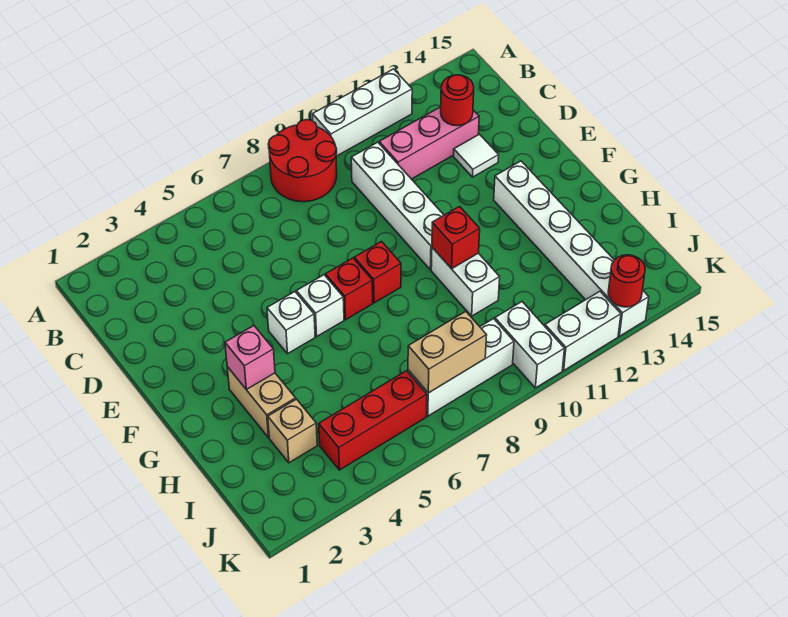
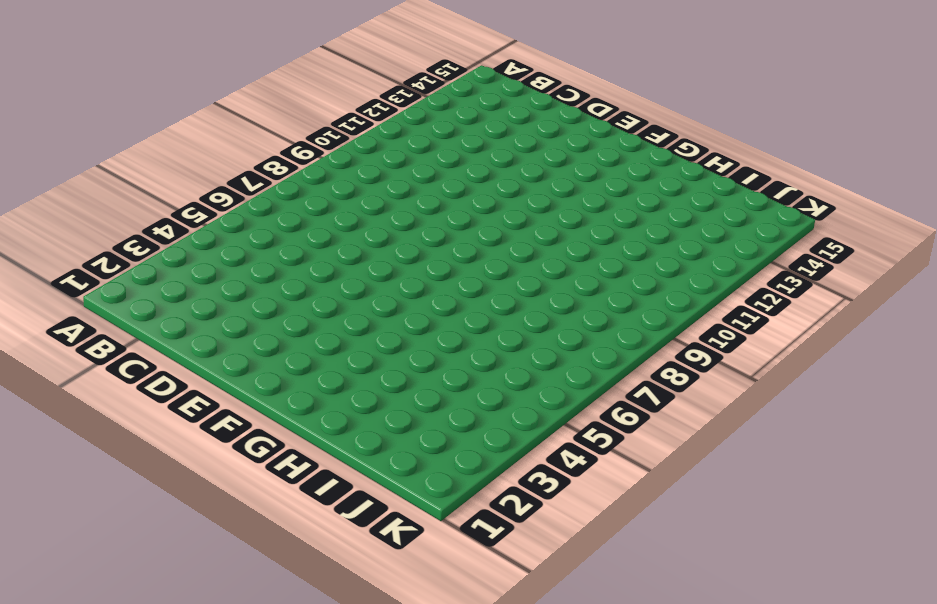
none -> red 2x2 round brick [269,120,337,202]
none -> white 1x3 brick [313,69,412,156]
none -> white 1x4 brick [351,142,444,270]

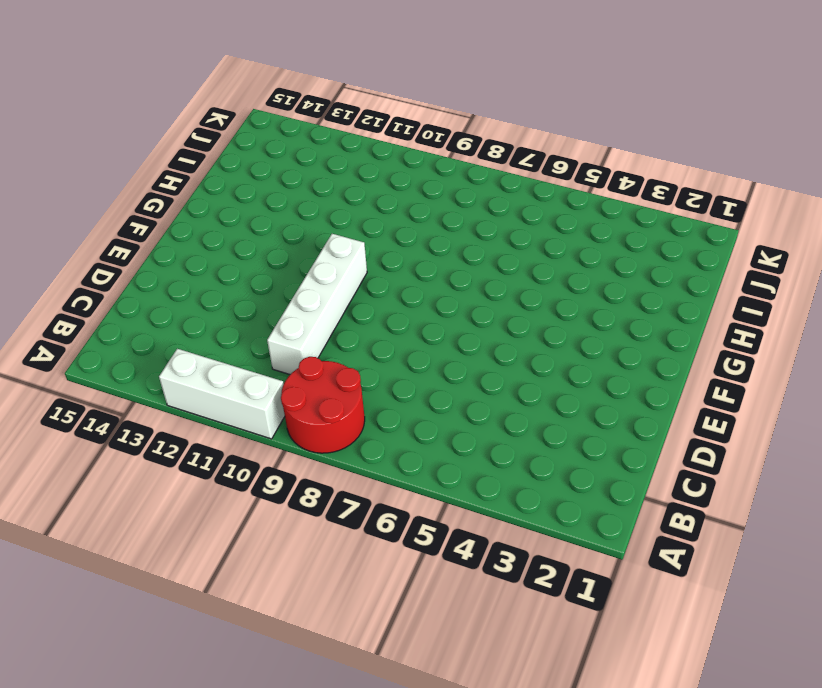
none -> pink 1x3 brick [379,107,479,179]
none -> white 1x1 tile [454,134,499,177]
none -> white 1x1 brick [267,292,315,354]

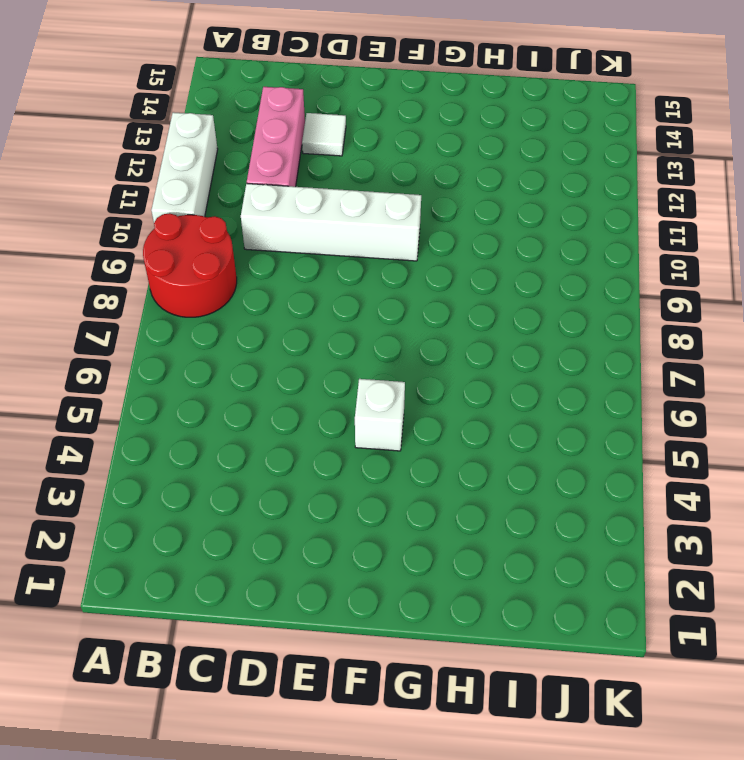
none -> white 1x1 brick [296,275,344,336]
none -> red 1x1 brick [326,258,373,320]
none -> red 1x1 brick [354,242,401,303]

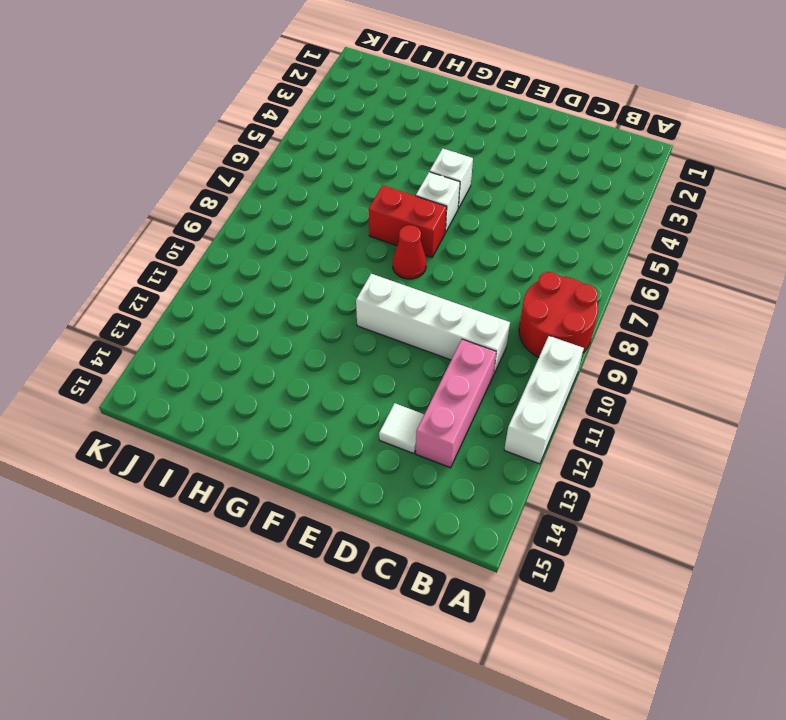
red 1x2 brick [369,186,447,257] -> red 1x1 brick [326,258,373,320]
red 1x1 cone [393,225,426,279] -> red 1x1 brick [354,242,401,303]
none -> white 1x6 brick [494,161,649,336]
none -> tan 1x2 brick [227,367,296,438]
none -> white 1x2 brick [431,248,500,316]

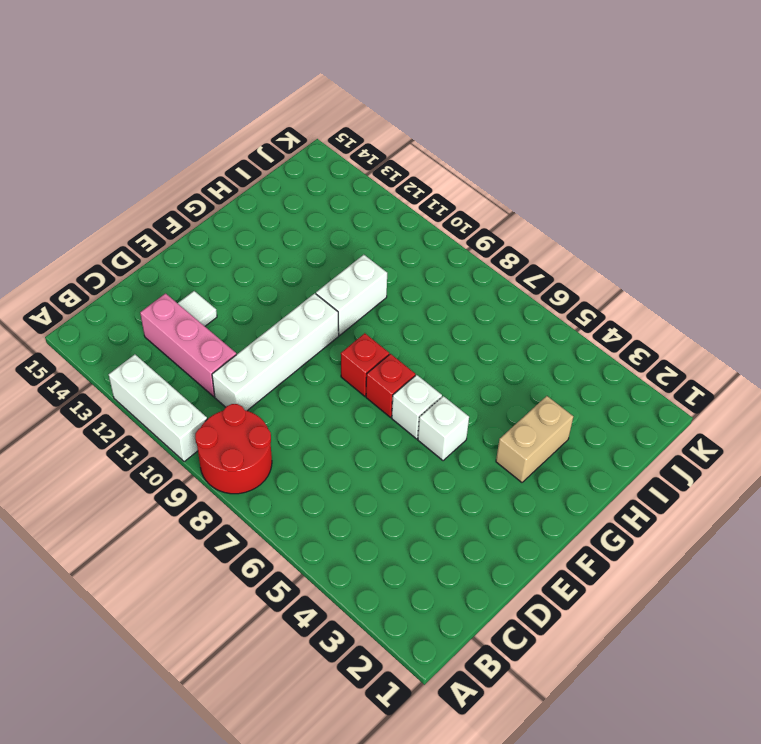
none -> white 1x6 brick [494,161,649,336]
none -> tan 1x1 brick [268,399,317,463]
none -> red 1x3 brick [319,371,427,470]

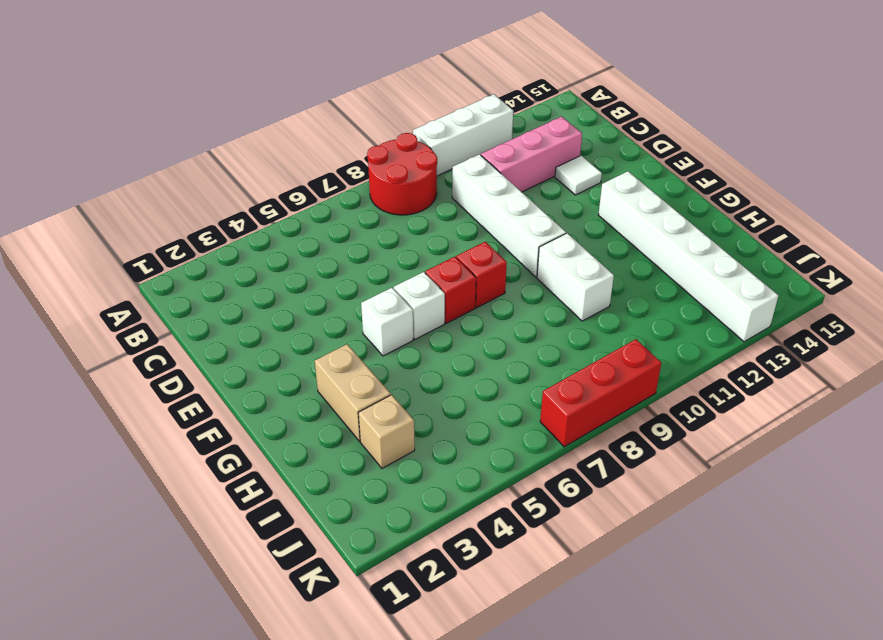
red 1x3 brick [540,339,661,447] -> red 1x3 brick moved to [319,371,427,470]
none -> white 1x3 brick [408,319,514,416]
none -> white 1x2 brick [495,302,564,388]
none -> white 1x2 brick [545,291,621,370]

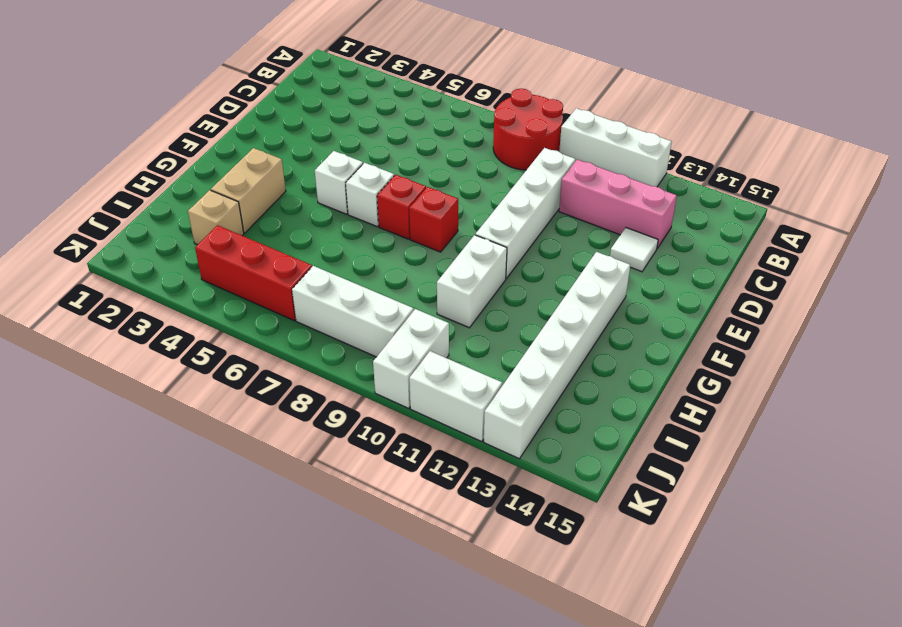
none -> red 1x1 round brick [441,75,474,126]
none -> pink 1x1 brick [225,326,275,389]
none -> red 1x1 brick [432,207,480,269]

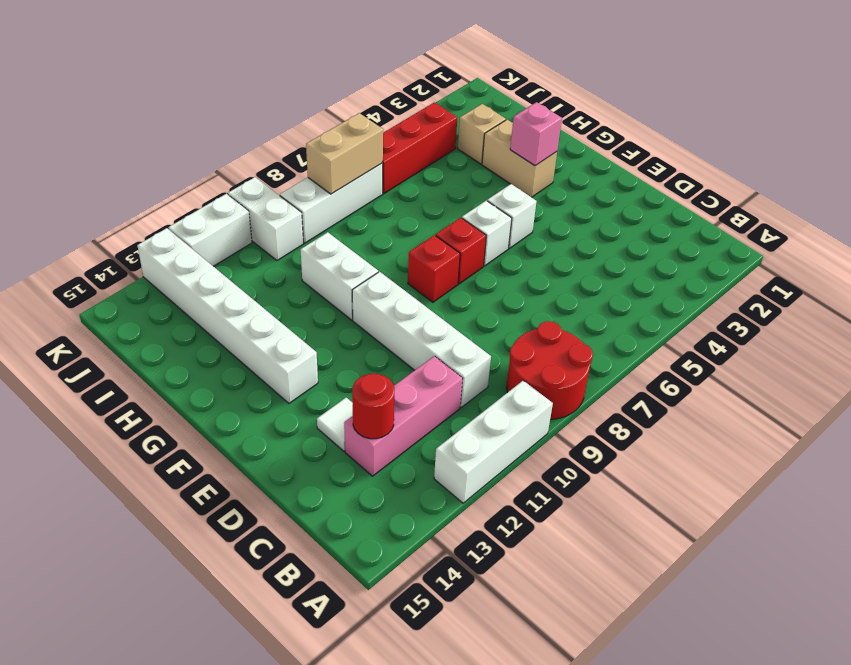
none -> red 1x1 brick [432,207,480,269]
none -> red 1x1 round brick [608,255,645,307]

